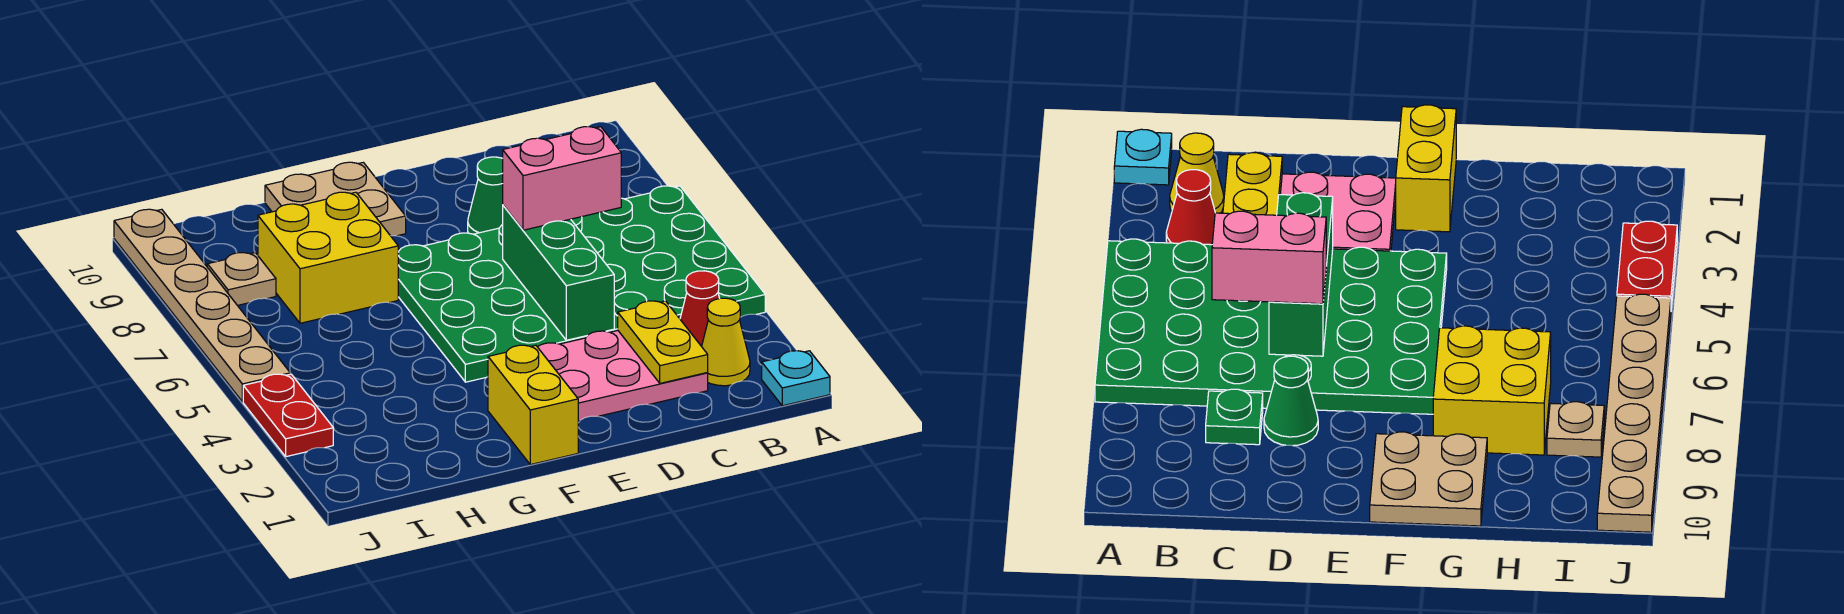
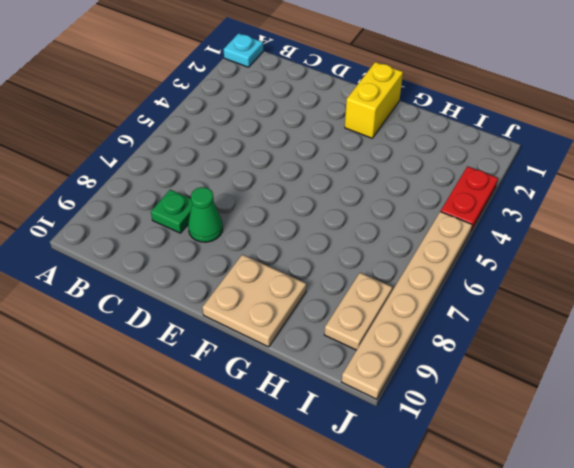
tan 1x2 plate [324,273,392,350] -> tan 1x1 plate [207,253,276,306]
none -> green 4x6 plate [398,186,765,382]
none -> yellow 1x1 cone [702,298,750,386]
none -> red 1x1 cone [680,271,720,346]

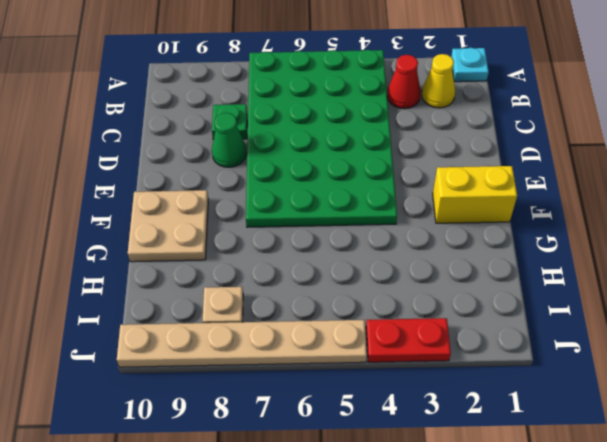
none -> pink 2x3 plate [538,331,708,421]
none -> yellow 2x2 brick [258,192,398,323]
none -> yellow 1x2 plate [618,301,708,383]

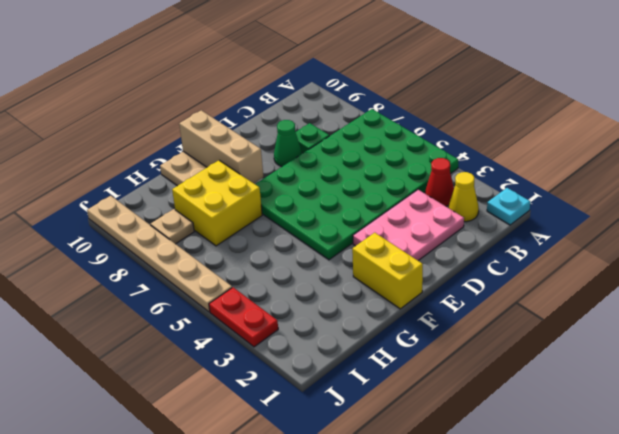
tan 1x3 brick [179,110,263,183] -> none
none -> yellow 1x2 plate [618,301,708,383]
none -> green 1x3 brick [503,205,614,340]
none -> pink 1x2 brick [503,127,621,230]

